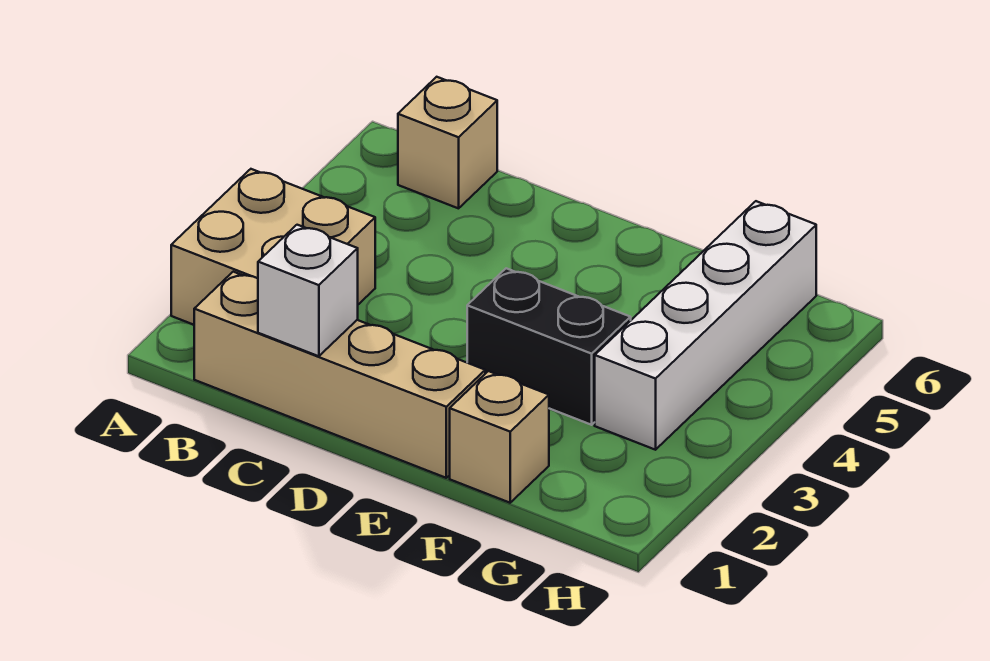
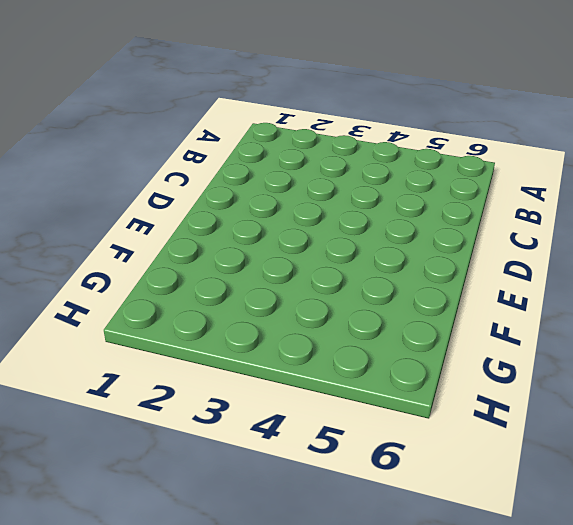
none -> tan 2x2 brick [171,169,375,325]
none -> tan 1x4 brick [194,272,485,478]

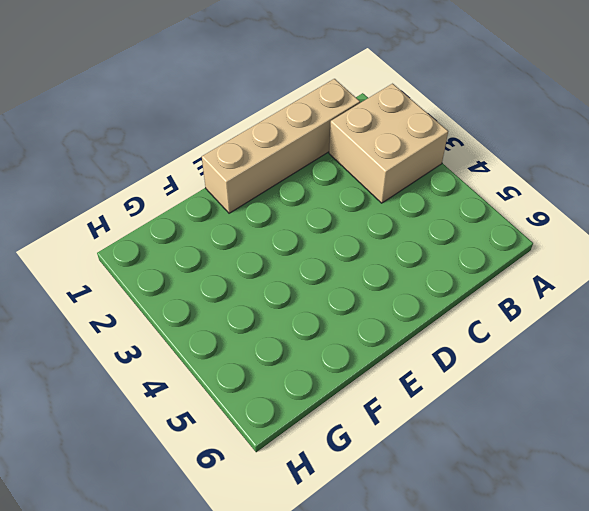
none -> tan 1x1 brick [398,77,497,208]
none -> black 1x2 brick [467,268,631,425]

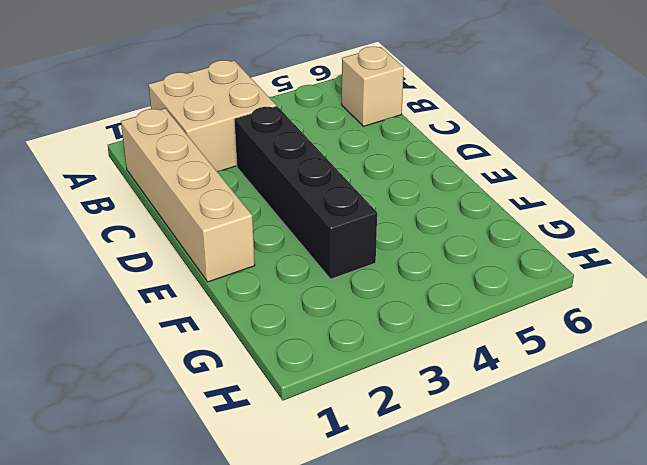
black 1x4 brick [234,106,377,279] -> black 1x2 brick [467,268,631,425]
none -> tan 1x1 brick [450,371,549,503]
none -> white 1x4 brick [595,201,816,450]

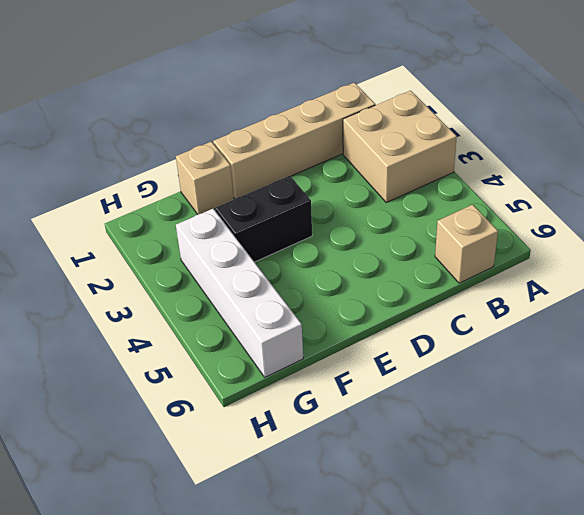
none -> white 1x1 brick [258,225,358,356]

